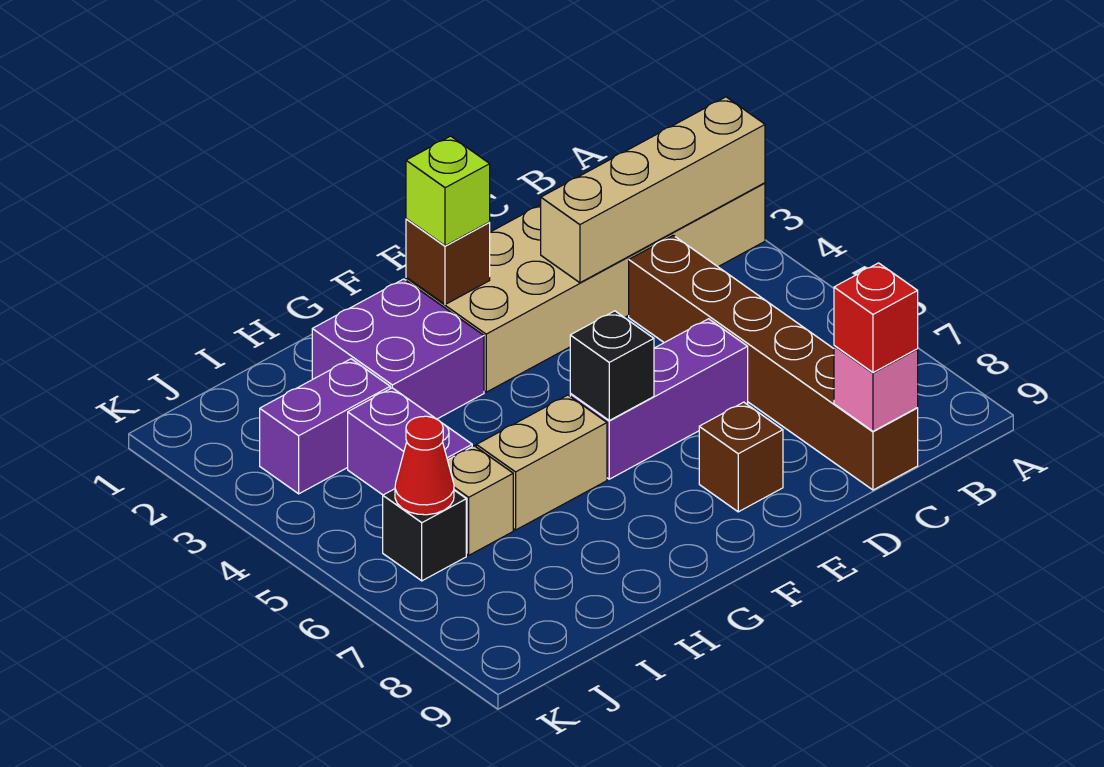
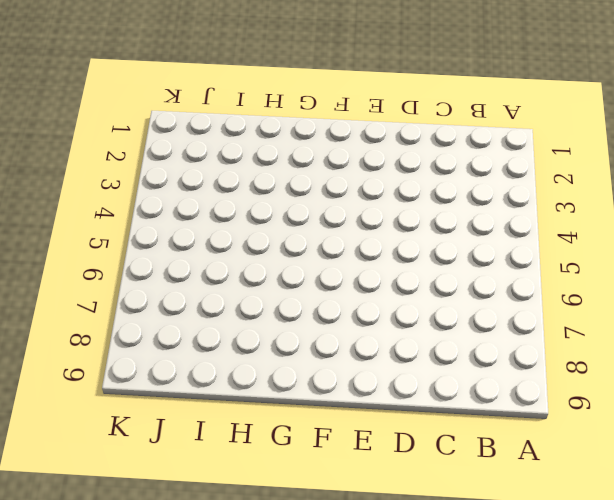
none -> tan 2x6 brick [406,183,765,392]
none -> brown 1x6 brick [629,235,918,490]
none -> purple 1x3 brick [570,319,748,479]

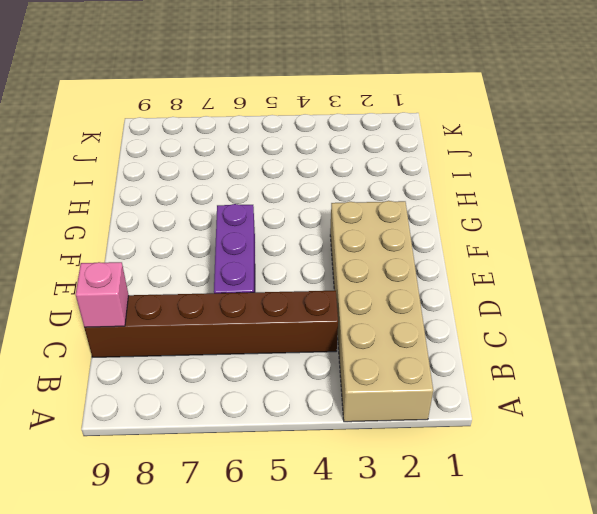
none -> brown 1x1 brick [699,402,783,512]
none -> purple 2x2 brick [312,279,484,419]
none -> tan 1x2 brick [476,395,607,530]

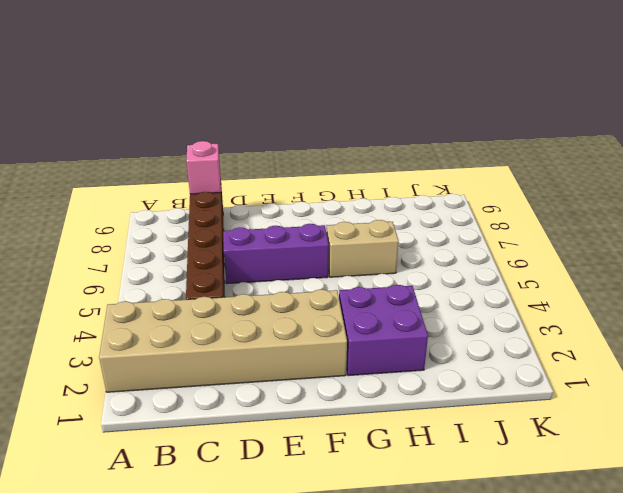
none -> brown 1x1 brick [699,402,783,512]
none -> purple 1x2 brick [260,359,390,494]
none -> purple 1x2 brick [348,388,472,495]

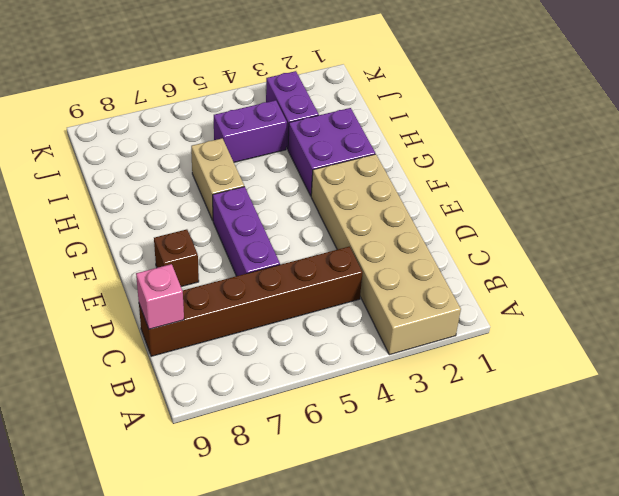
none -> tan 1x1 brick [448,446,513,555]
none -> black 1x1 brick [383,489,466,581]
none -> tan 1x4 brick [541,97,765,283]

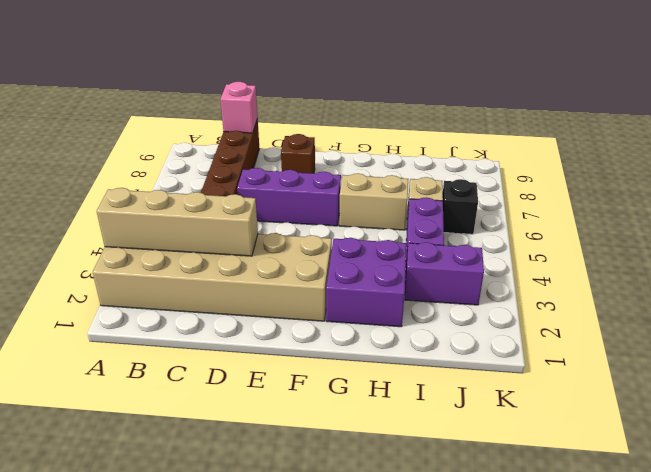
none -> brown 1x1 brick [406,219,490,305]
none -> black 1x1 brick [570,311,654,420]
none -> red 1x1 cone [395,416,454,515]

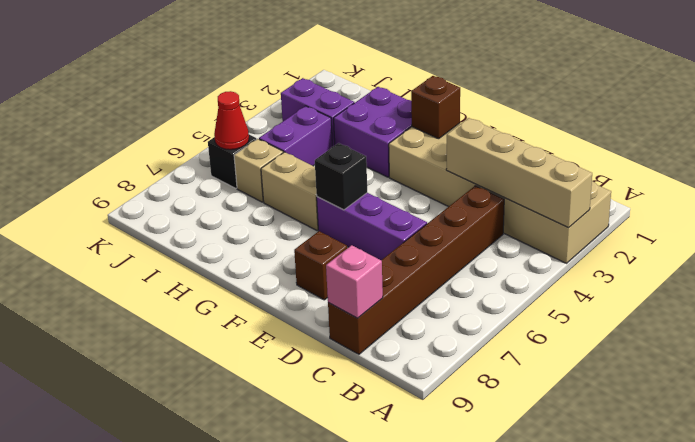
none -> red 1x1 brick [834,263,918,373]
none -> lime 1x1 brick [406,136,490,246]

